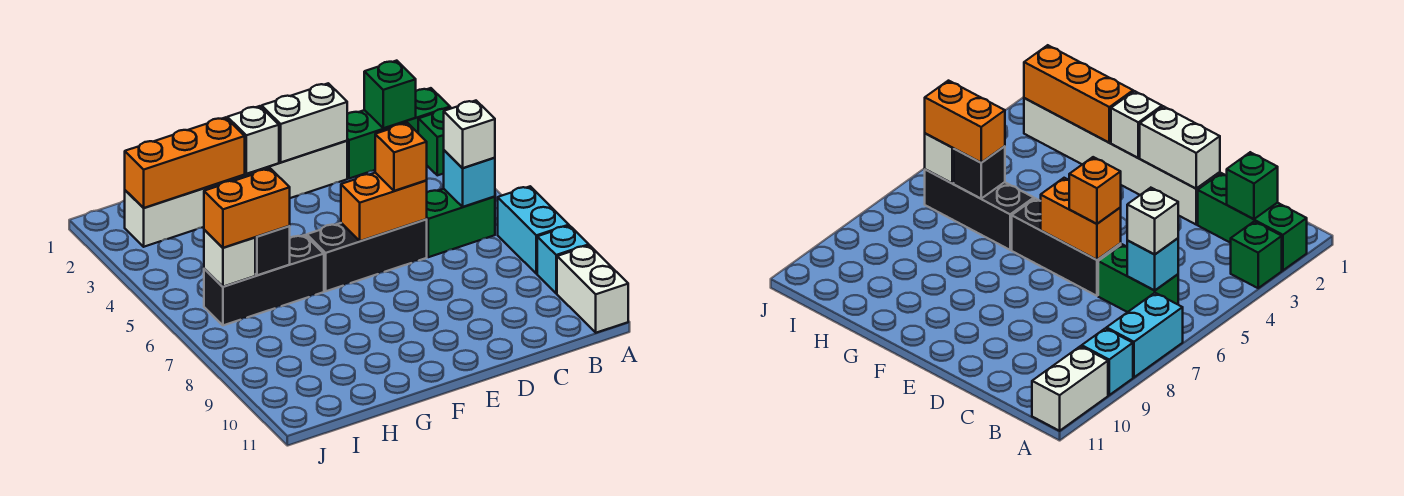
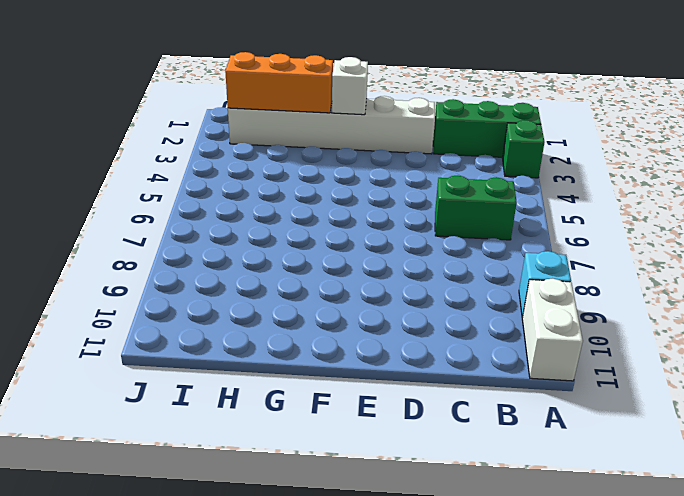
none -> cyan 1x2 brick [498,186,569,274]
none -> black 1x3 brick [307,220,427,291]
none -> black 1x3 brick [204,235,324,325]

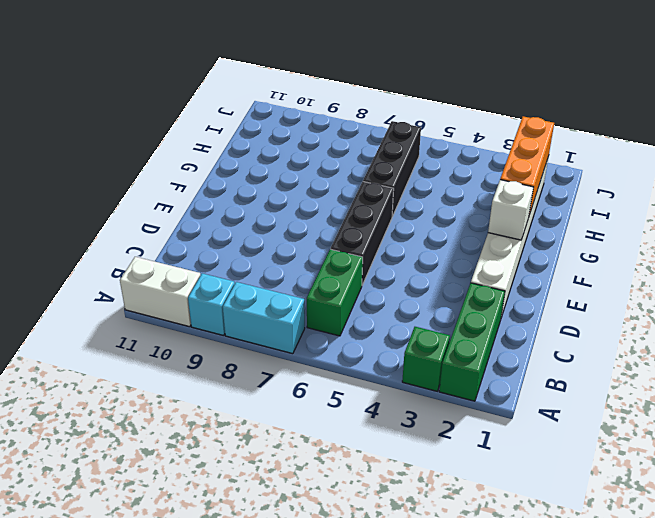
none -> green 1x1 brick [364,61,416,128]
none -> cyan 1x1 brick [444,150,495,207]
none -> white 1x2 brick [262,83,347,162]

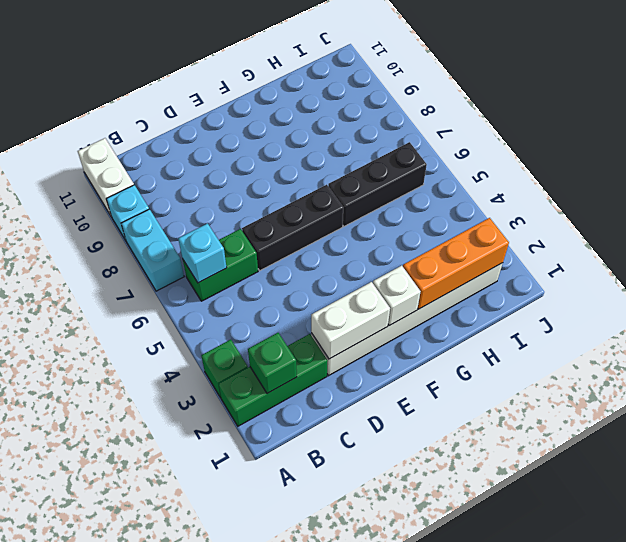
none -> orange 1x2 brick [341,173,427,241]
none -> black 1x1 brick [255,226,290,275]
none -> white 1x1 brick [204,230,255,287]

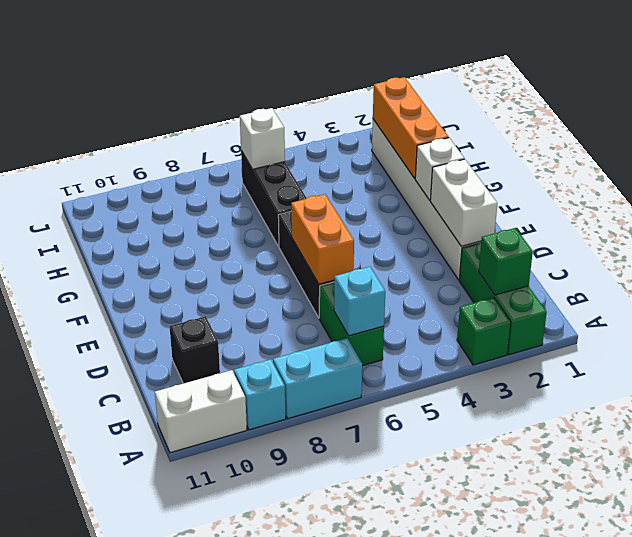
black 1x1 brick [169,316,220,383] -> black 1x1 brick moved to [255,226,290,275]
none -> white 1x1 brick [444,101,495,168]
none -> orange 1x1 brick [375,123,427,191]
none -> orange 1x2 brick [204,169,290,248]

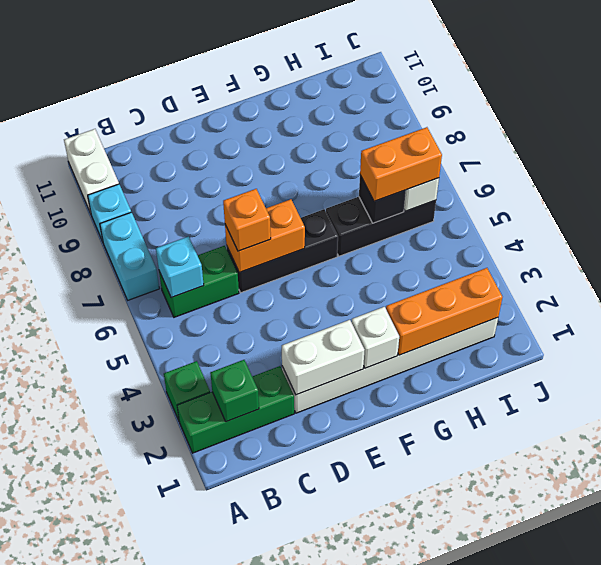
none -> white 1x1 brick [444,101,495,168]

